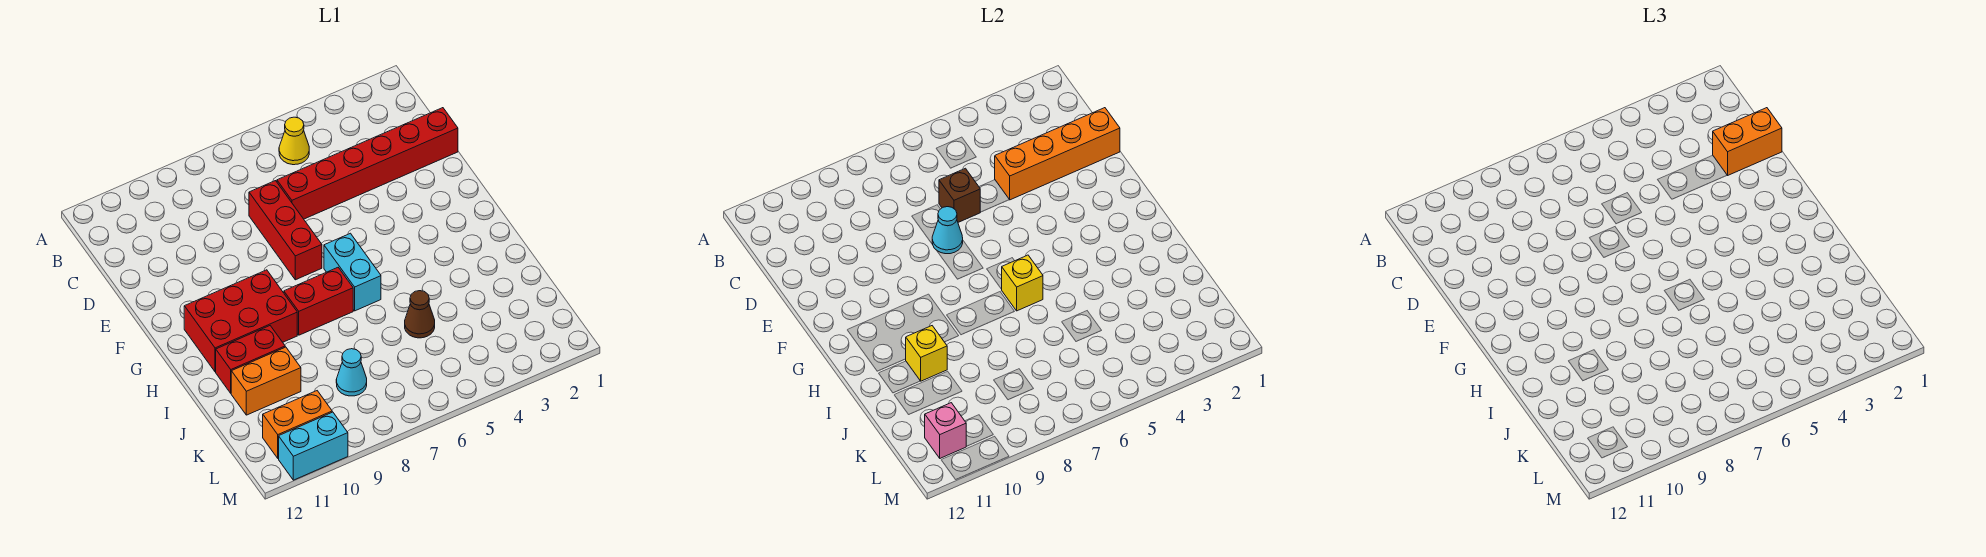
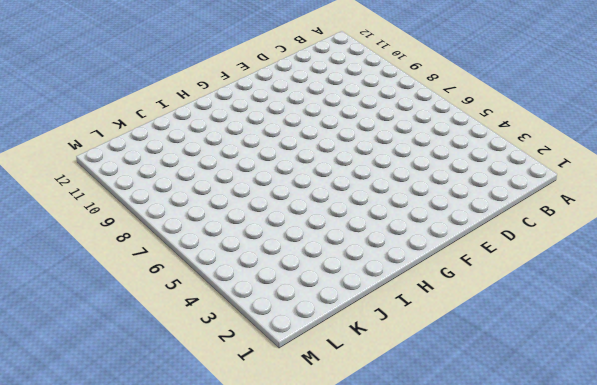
none -> yellow 1x1 cone [279,117,309,165]
none -> red 1x6 brick [277,108,458,219]
none -> red 1x3 brick [249,181,322,280]

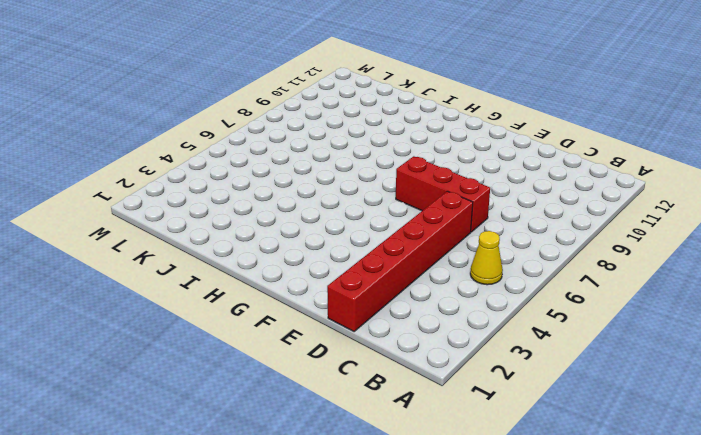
none -> cyan 1x2 brick [324,233,381,311]
none -> red 2x3 brick [184,270,297,372]
none -> red 1x2 brick [284,268,353,335]

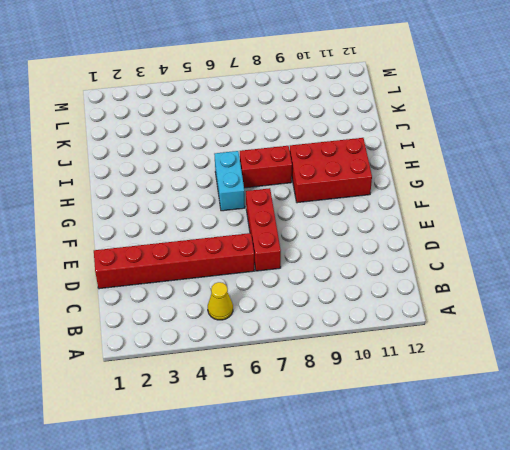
none -> red 1x2 brick [216,326,285,393]
none -> brown 1x1 cone [405,291,435,338]
none -> orange 1x2 brick [231,347,301,415]

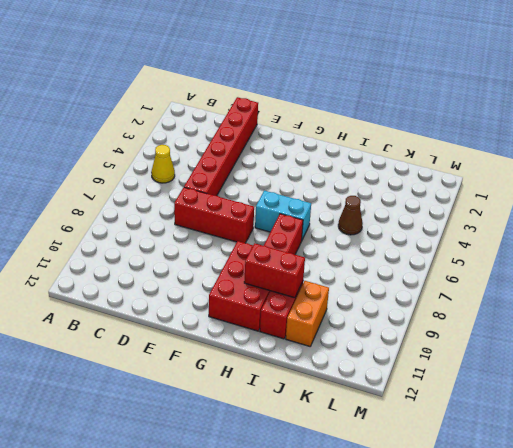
red 1x2 brick [244,243,305,298] -> yellow 1x1 brick [906,326,947,381]
none -> cyan 1x1 cone [336,349,367,396]
none -> orange 1x2 brick [263,391,332,458]
none -> cyan 1x2 brick [279,412,348,480]

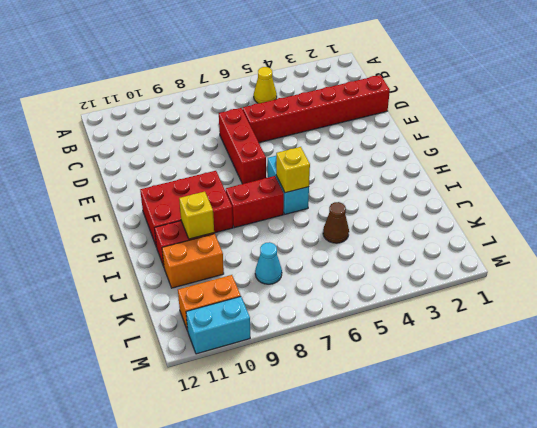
none -> orange 1x4 brick [995,108,1120,200]
none -> brown 1x1 brick [939,168,980,222]
none -> cyan 1x1 cone [932,207,963,254]

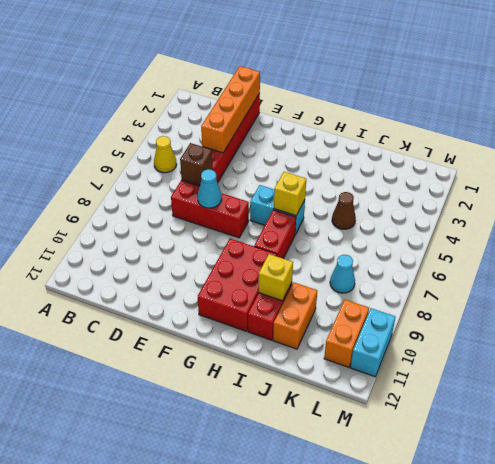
none -> pink 1x1 brick [925,403,966,458]
none -> orange 1x2 brick [1713,108,1782,175]

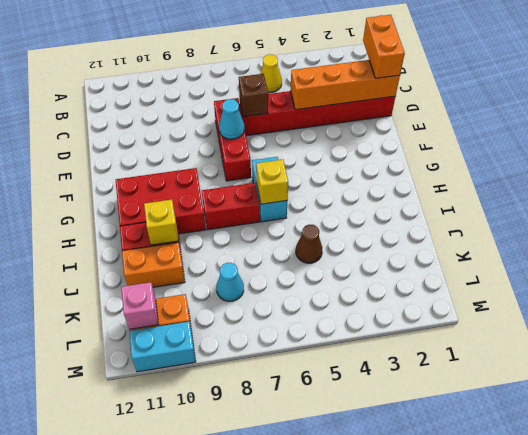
orange 1x2 brick [363,15,405,78] -> orange 1x2 brick turned to [1713,108,1782,175]

